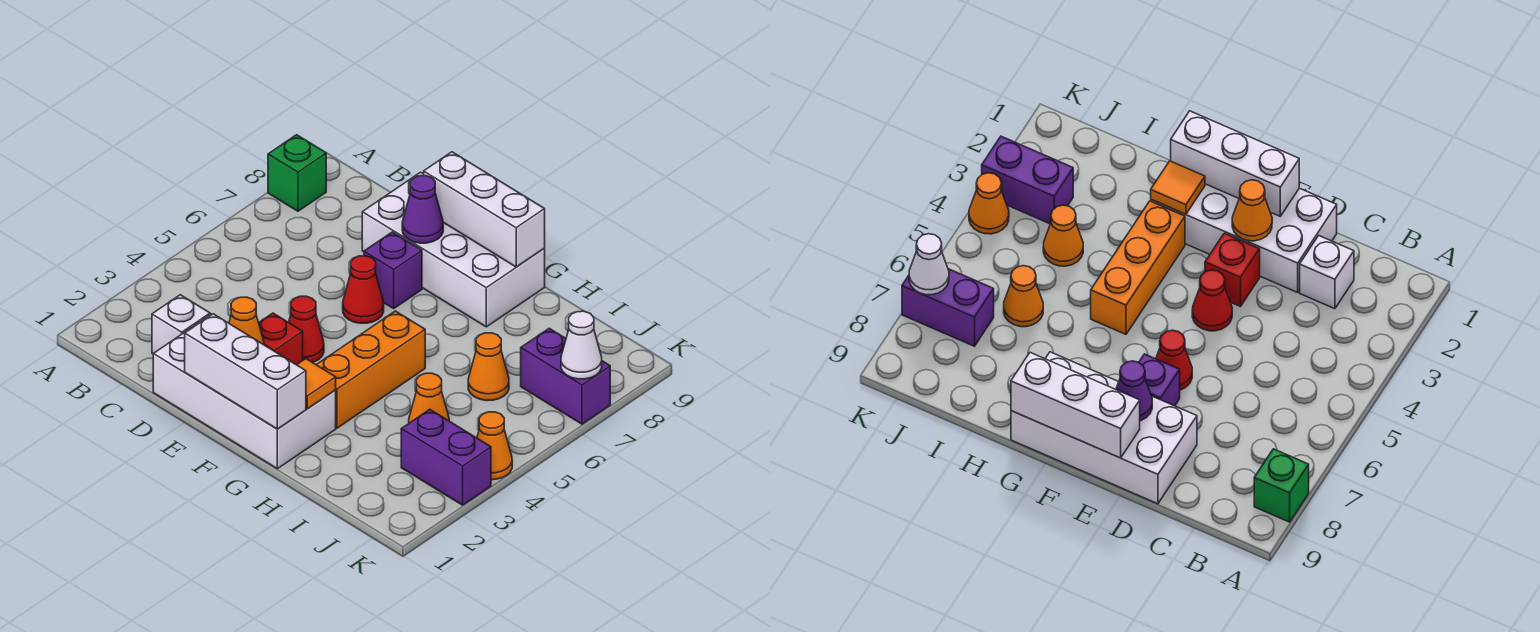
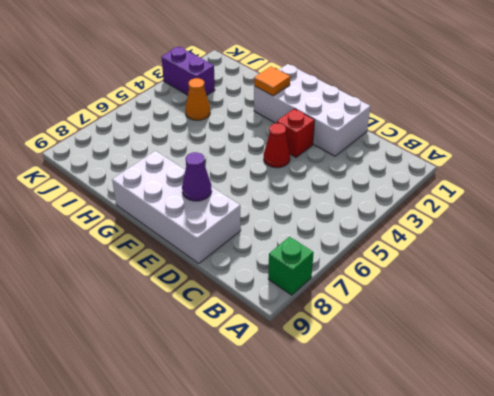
none -> white 1x1 brick [152,295,210,354]
none -> red 1x1 cone [343,256,384,323]
none -> purple 1x1 brick [364,232,422,308]

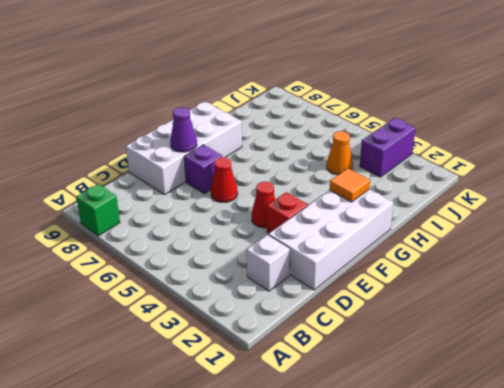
none -> orange 1x3 brick [316,311,425,428]
none -> orange 1x1 cone [468,333,509,401]
none -> purple 1x2 brick [521,328,610,424]

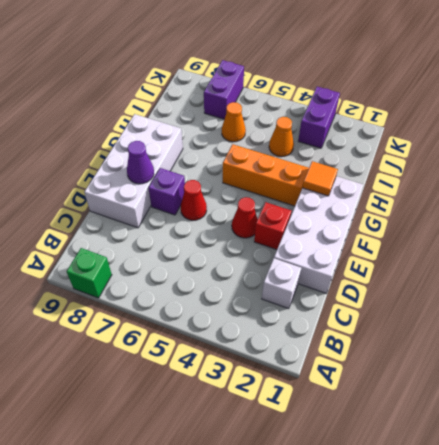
none -> orange 1x1 cone [477,412,512,480]
none -> white 1x3 brick [185,314,306,429]
none -> orange 1x1 cone [229,297,264,345]

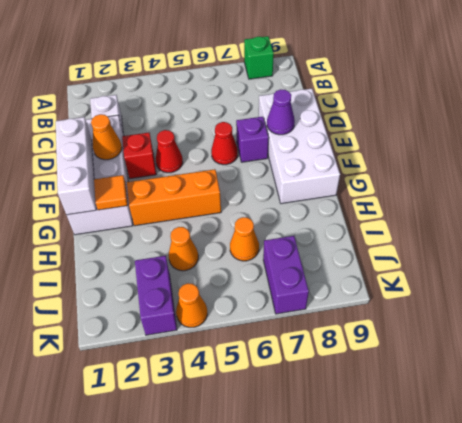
none -> white 1x3 brick [424,152,545,267]
none -> white 1x1 cone [561,311,602,379]

